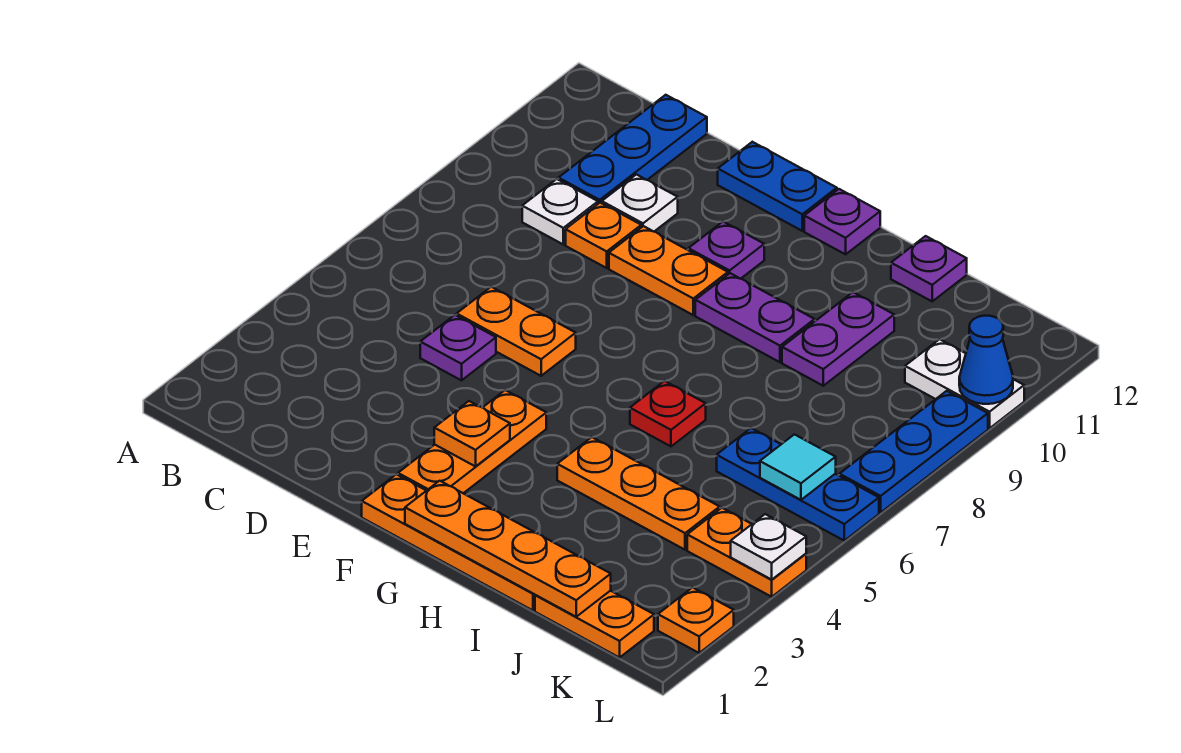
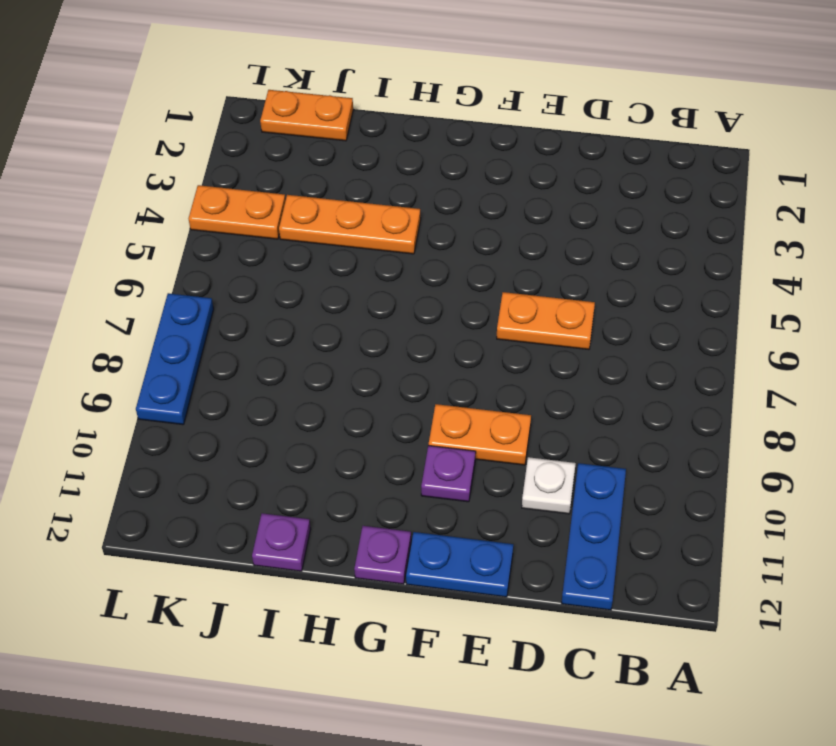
none -> white 1x1 plate [522,179,598,244]
none -> purple 1x1 plate [420,315,496,380]
none -> orange 1x1 plate [566,203,641,268]

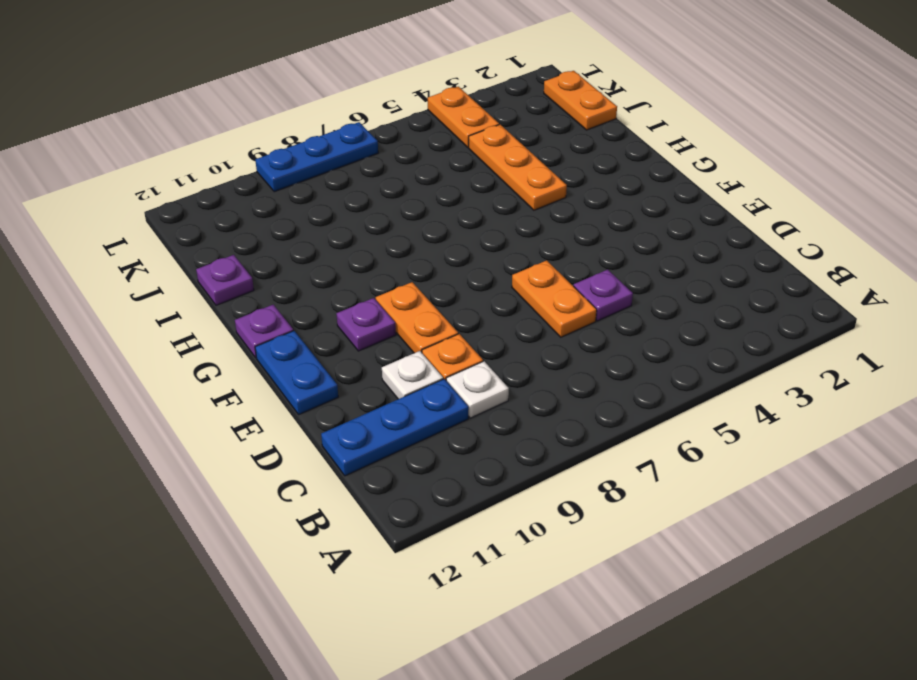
none -> orange 1x4 plate [362,474,535,610]
none -> orange 1x3 plate [398,390,546,493]
none -> purple 1x2 plate [695,273,815,362]

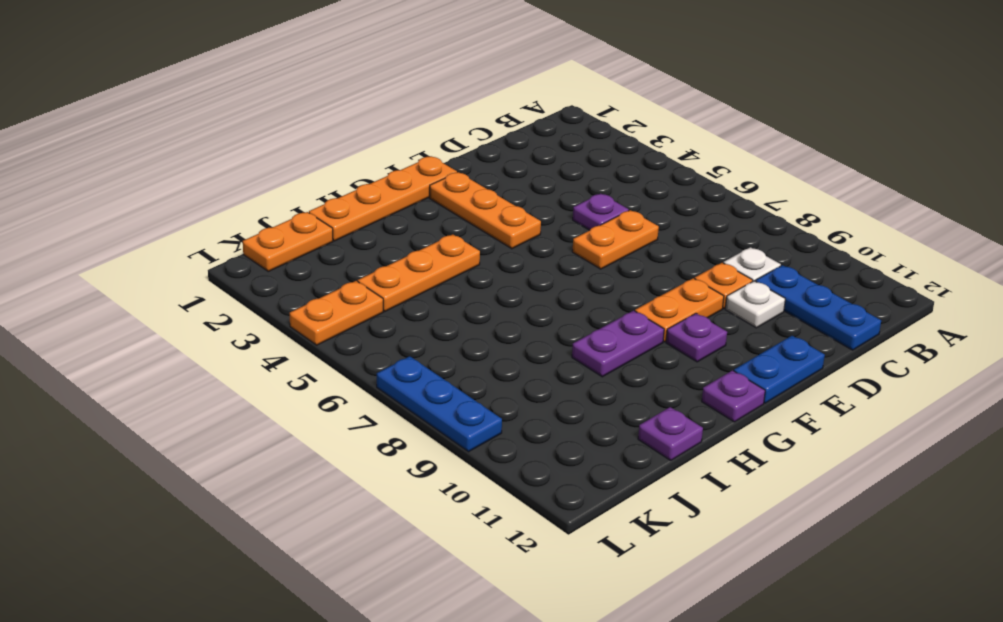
none -> red 1x1 plate [630,381,706,446]
none -> purple 1x2 plate [782,292,894,386]
none -> blue 1x3 plate [717,428,879,541]

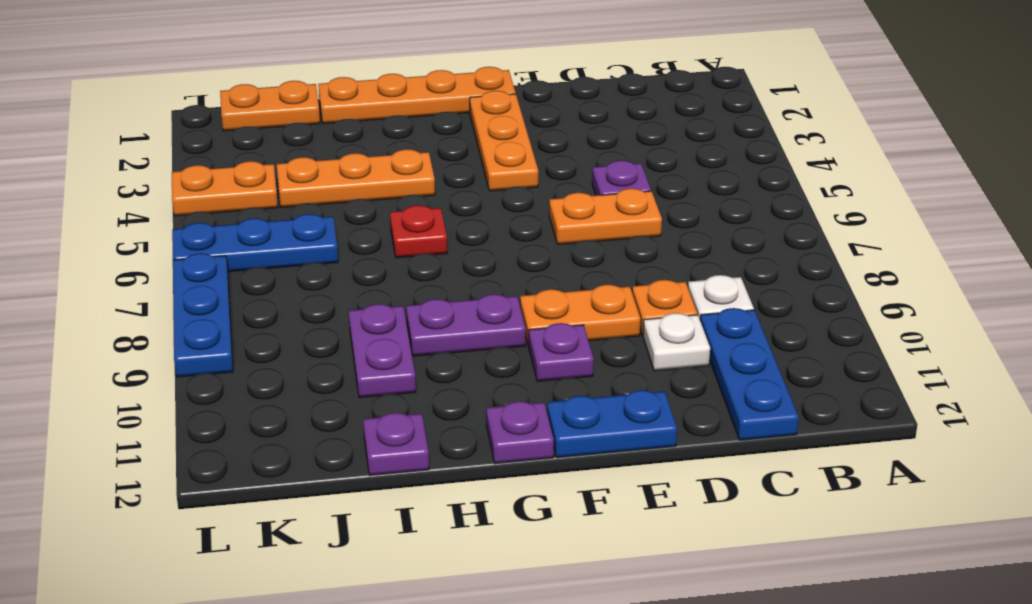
none -> white 1x2 plate [905,339,1024,428]
none -> orange 1x1 plate [658,588,734,653]
none -> orange 1x1 plate [434,401,510,466]

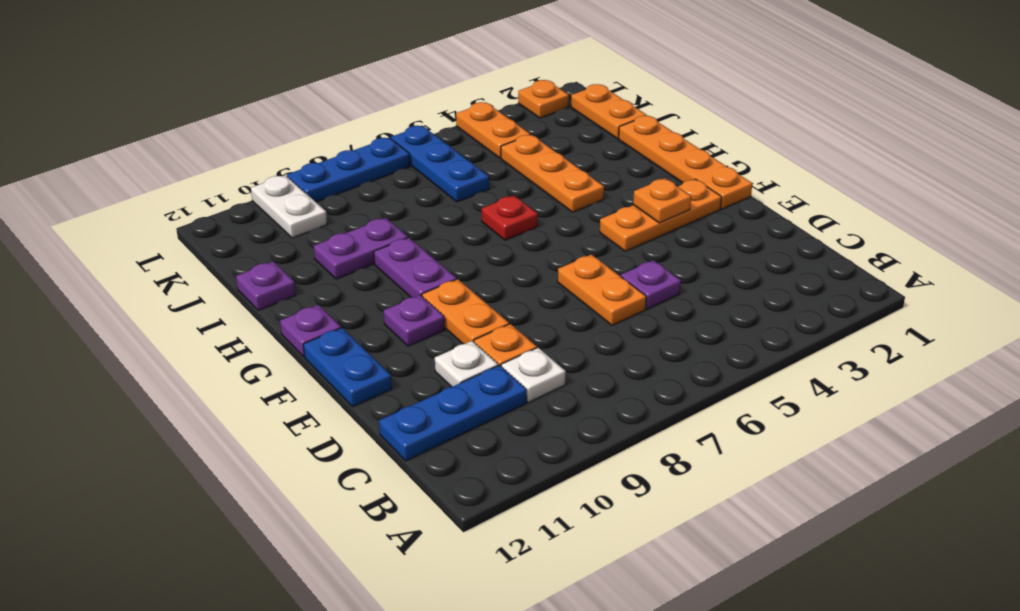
none -> orange 1x4 plate [405,481,611,617]
none -> cyan 1x1 tile [760,434,836,500]
none -> white 1x1 plate [731,514,806,579]

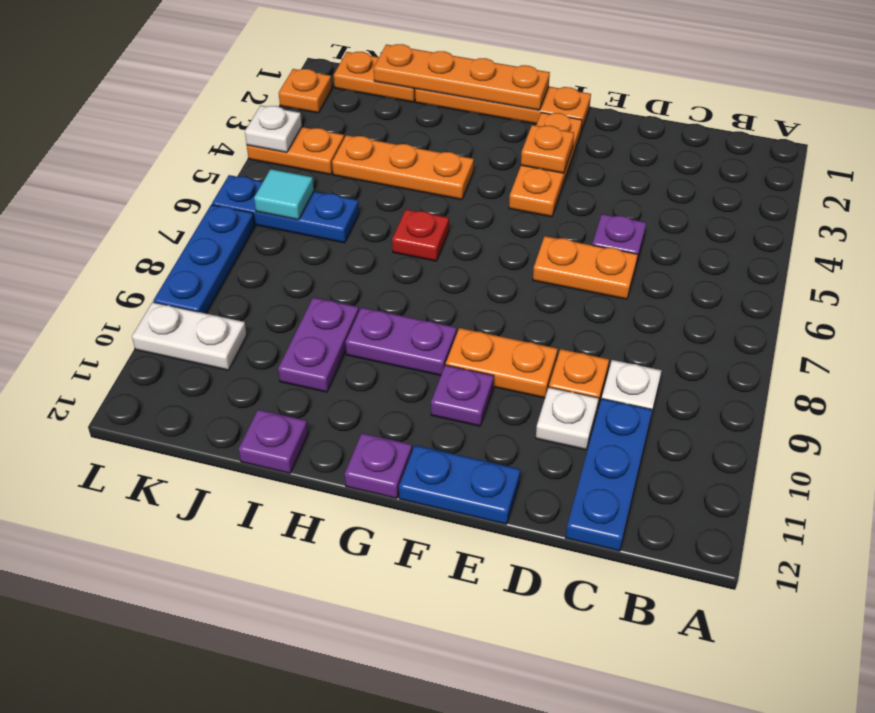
none -> blue 1x1 cone [959,316,1013,404]

